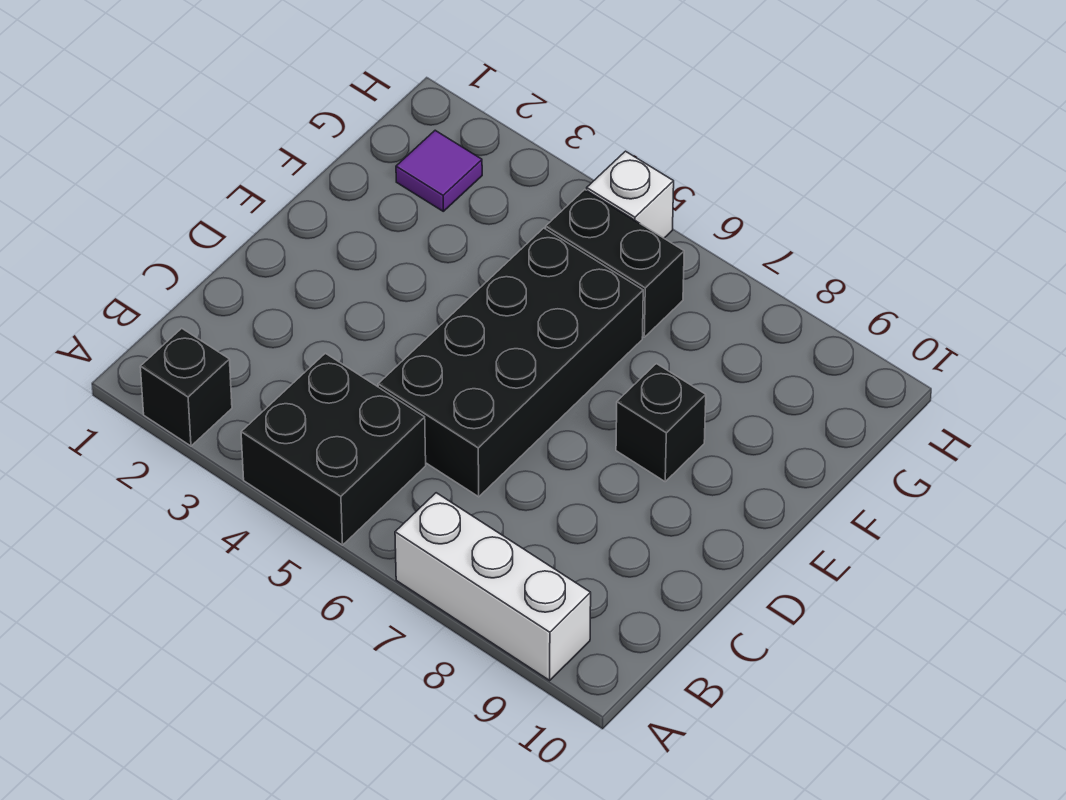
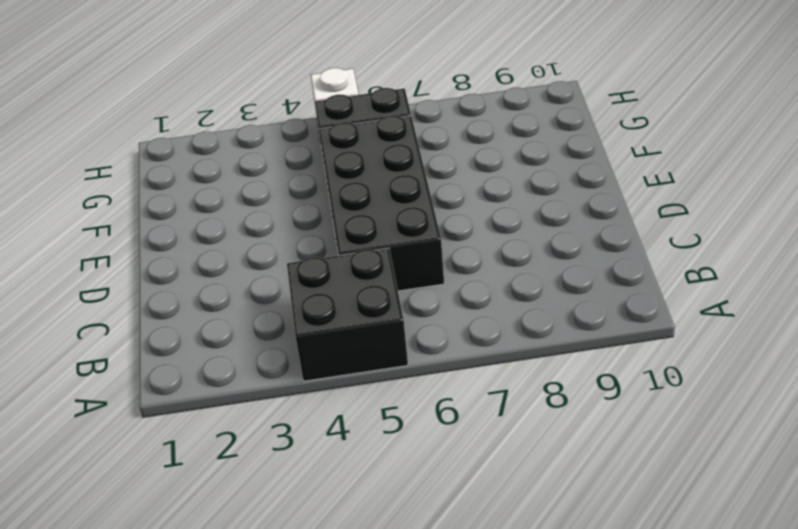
none -> black 1x1 brick [140,328,232,446]
none -> white 1x3 brick [395,493,591,680]

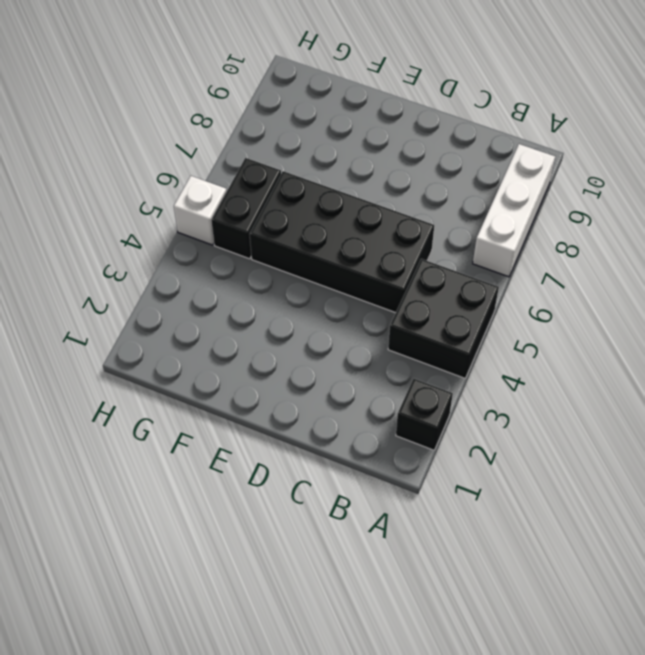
none -> black 1x1 brick [616,364,706,481]
none -> purple 1x1 tile [396,130,482,211]

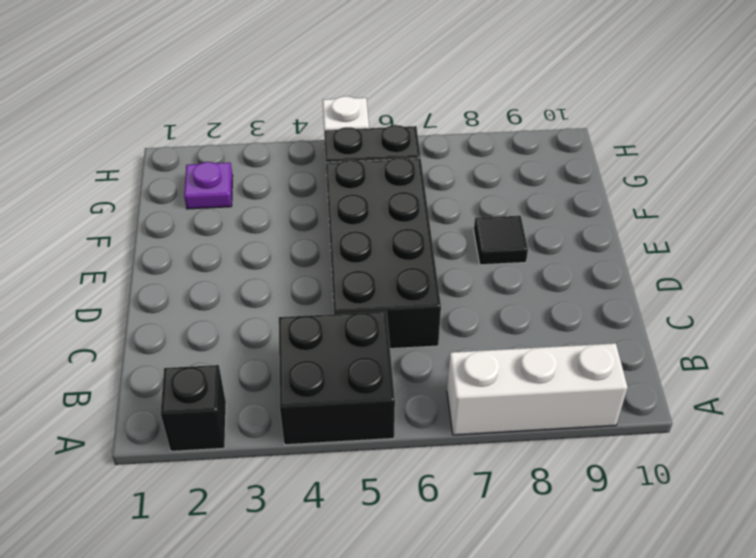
black 1x1 tile [474,216,528,265] -> black 1x1 brick [616,364,706,481]
purple 1x1 plate [184,162,233,209] -> purple 1x1 tile [396,130,482,211]

